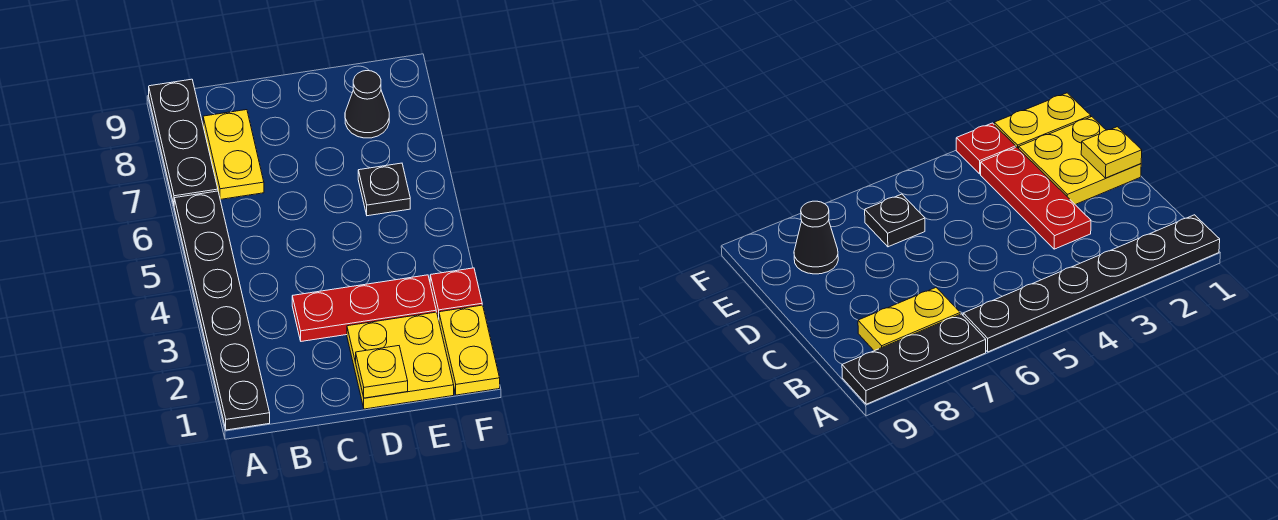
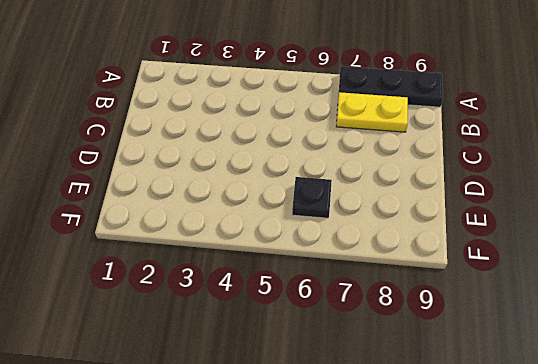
none -> black 1x6 plate [174,191,270,430]
none -> red 1x3 plate [292,275,436,341]

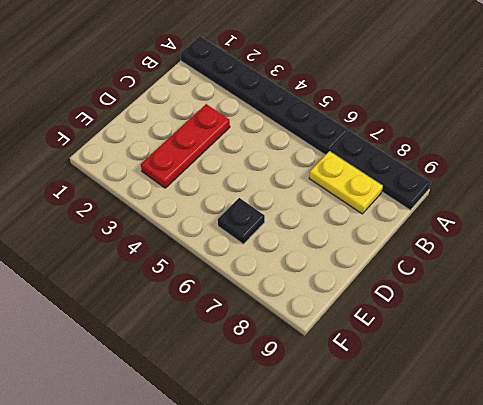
none -> yellow 2x2 plate [347,312,454,409]
none -> black 1x1 cone [345,71,389,138]

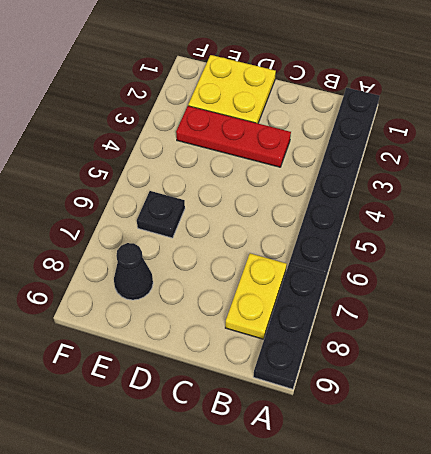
none -> yellow 1x2 plate [439,305,500,395]
none -> red 1x1 plate [430,268,482,319]

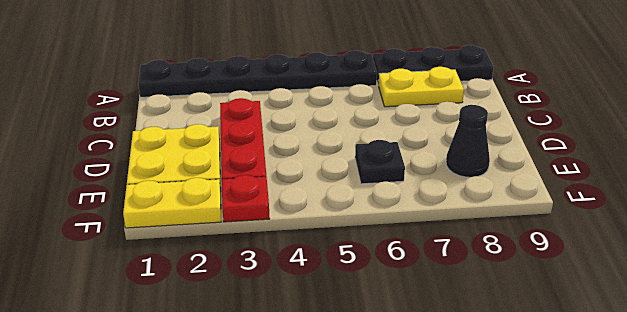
none -> yellow 1x1 plate [356,346,408,398]

